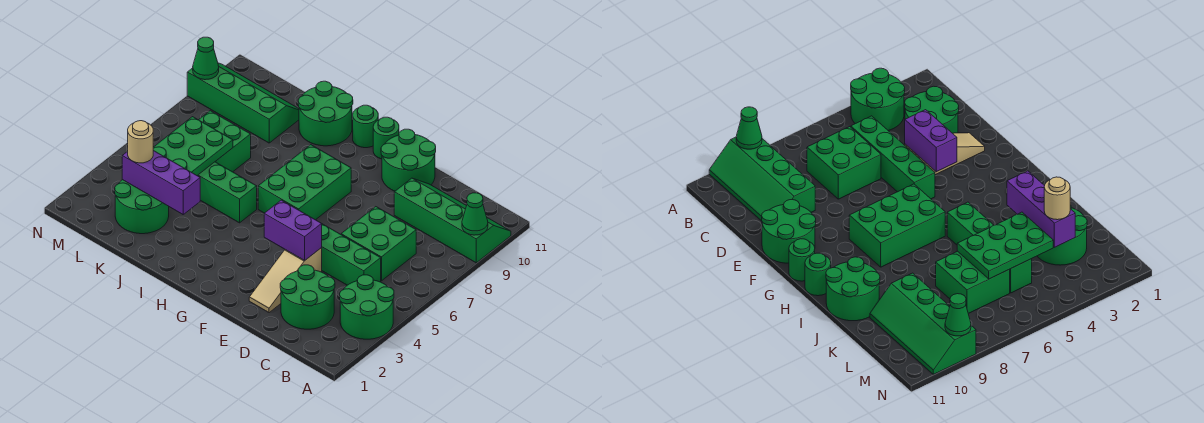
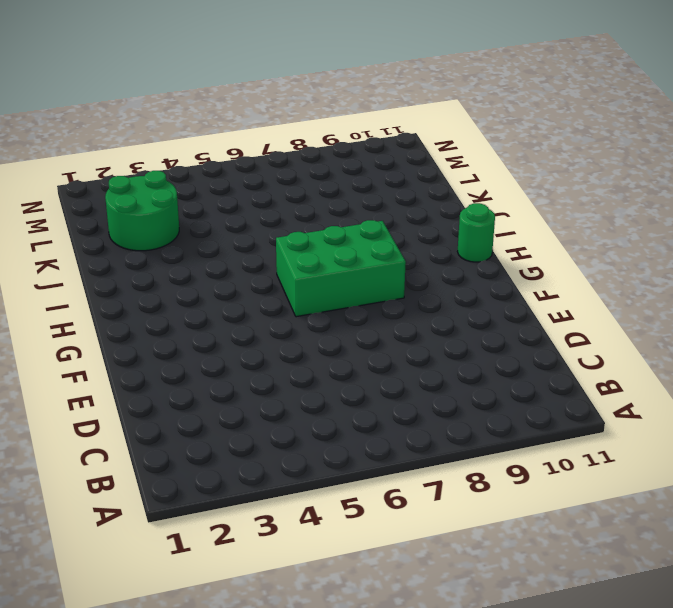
none -> green 2x2 round brick [340,275,394,339]
none -> green 2x4 slope [394,178,511,263]
none -> green 2x2 round brick [280,265,335,329]

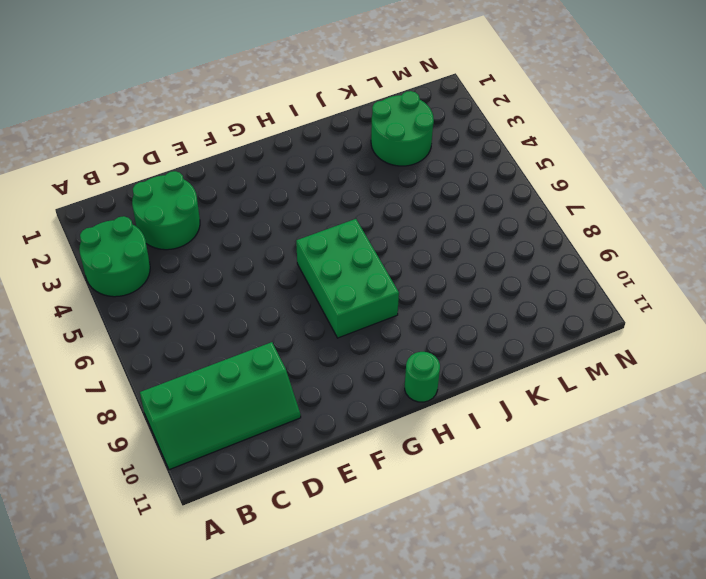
none -> green 1x4 brick [321,224,381,285]
none -> green 2x2 brick [341,207,416,281]
none -> tan 1x3 slope [249,248,322,313]

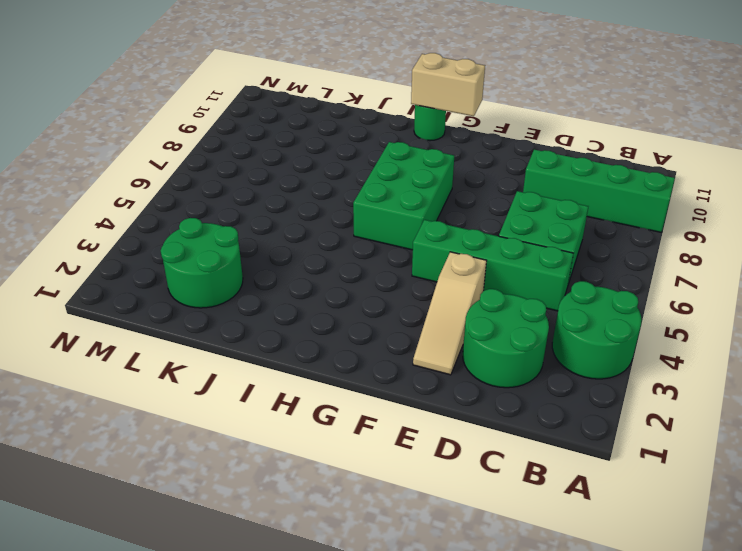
tan 1x2 brick [411,53,485,116] -> none
none -> green 2x2 round brick [381,129,436,191]
none -> green 1x1 round brick [373,117,399,159]
none -> green 1x4 brick [197,162,257,223]

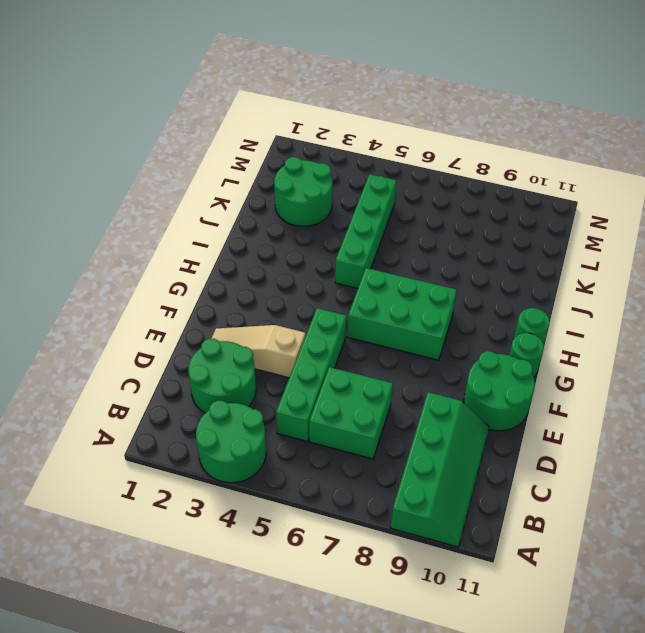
none -> green 2x2 round brick [298,81,353,146]
none -> green 2x2 brick [199,111,251,172]
none -> green 2x4 slope [187,63,299,143]

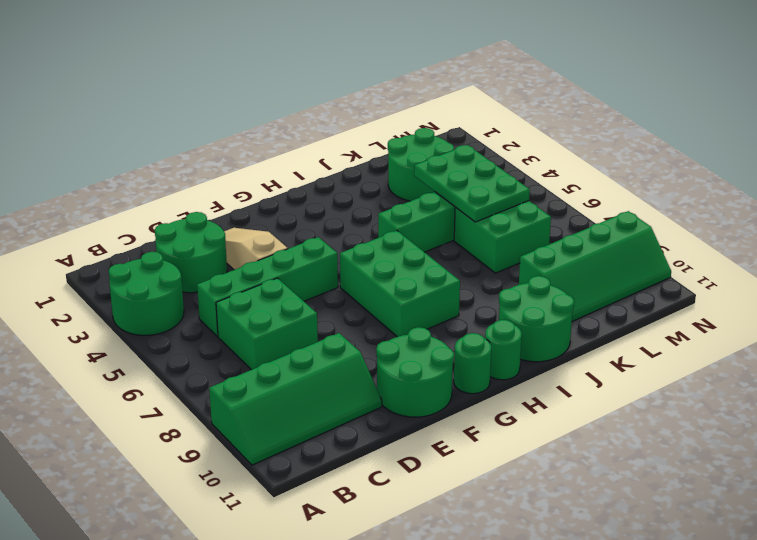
none -> green 1x1 cone [462,193,488,235]
none -> purple 1x2 brick [264,200,322,260]
none -> purple 1x3 brick [122,151,200,214]

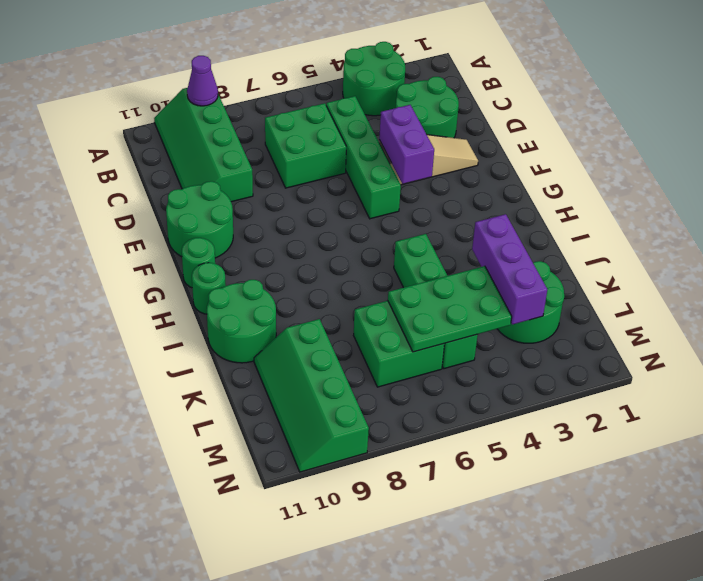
purple 1x1 cone [187,56,218,106] -> green 1x1 cone [462,193,488,235]
none -> green 2x3 brick [258,145,351,220]
none -> green 1x1 cone [193,37,219,80]
none -> tan 1x1 round brick [128,121,153,163]

